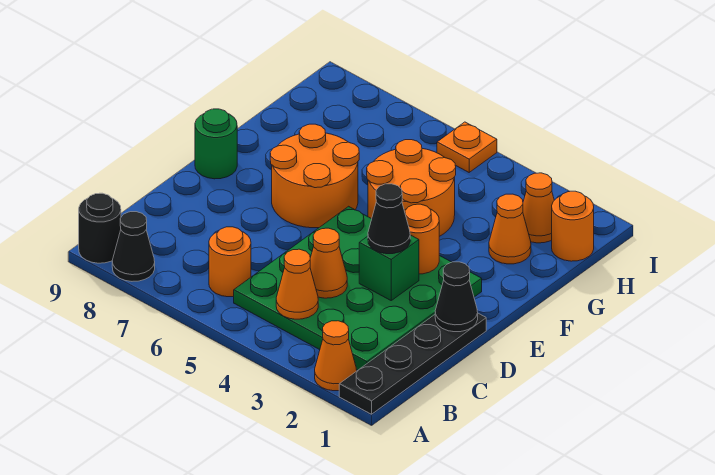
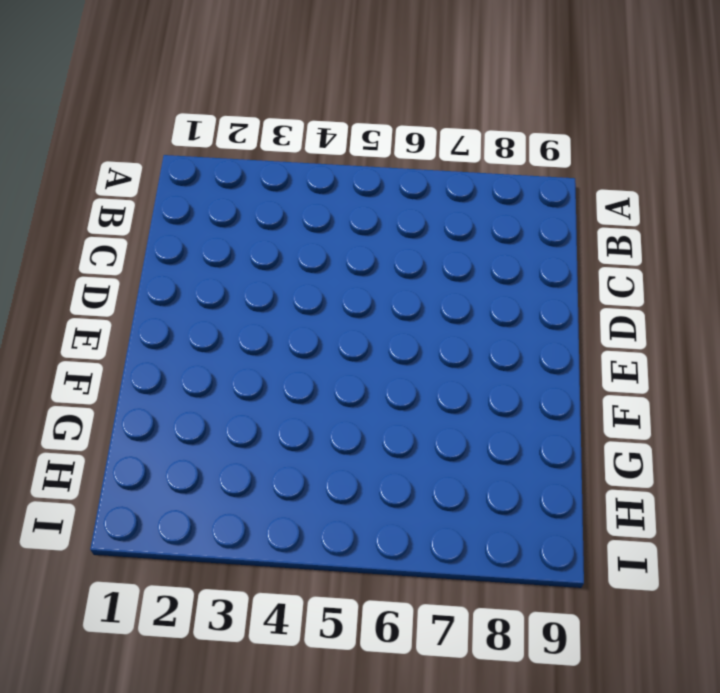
none -> black 1x4 plate [339,313,486,414]
none -> orange 1x1 cone [315,321,357,391]
none -> black 1x1 cone [112,212,155,281]

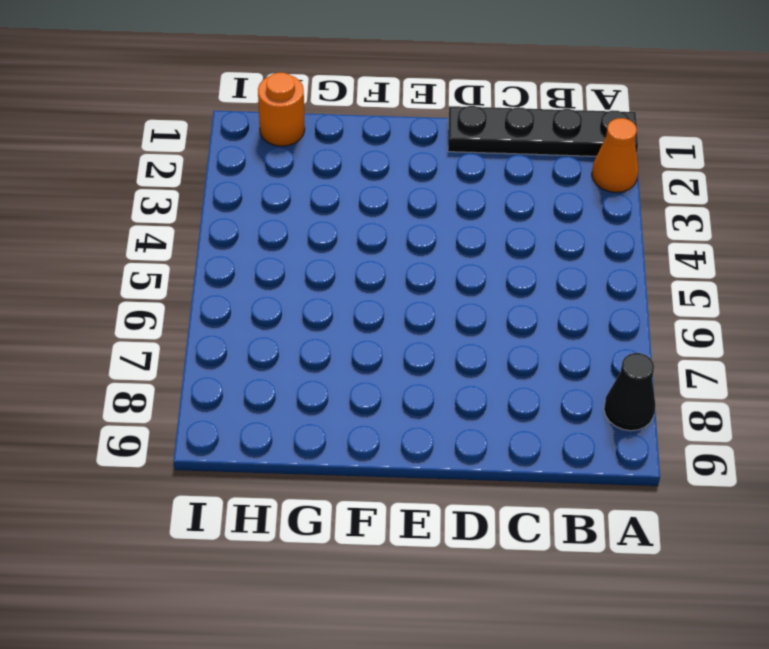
none -> black 1x1 round brick [79,193,121,263]
none -> green 4x4 plate [234,206,482,370]
none -> orange 1x1 round brick [209,227,251,297]

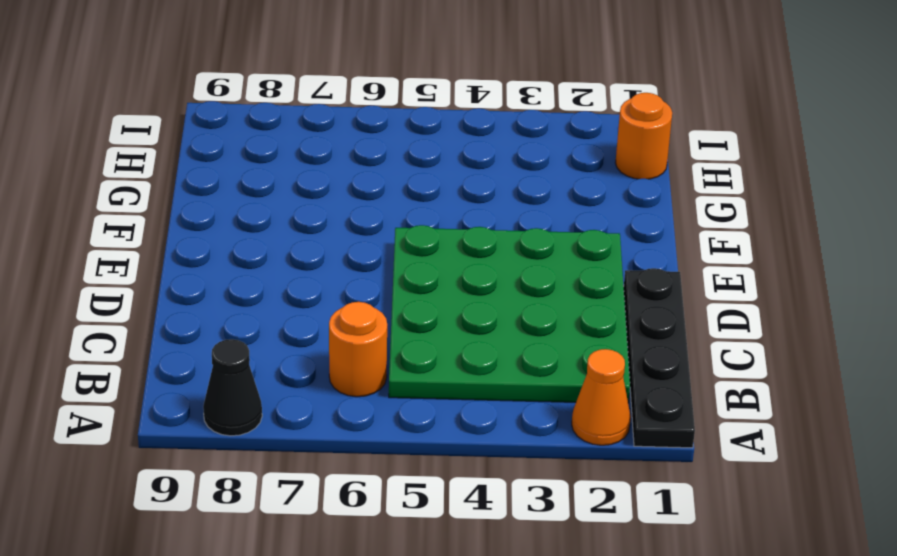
none -> black 1x1 round brick [79,193,121,263]
none -> orange 2x2 round brick [270,124,359,228]
none -> green 1x1 round brick [195,109,237,179]

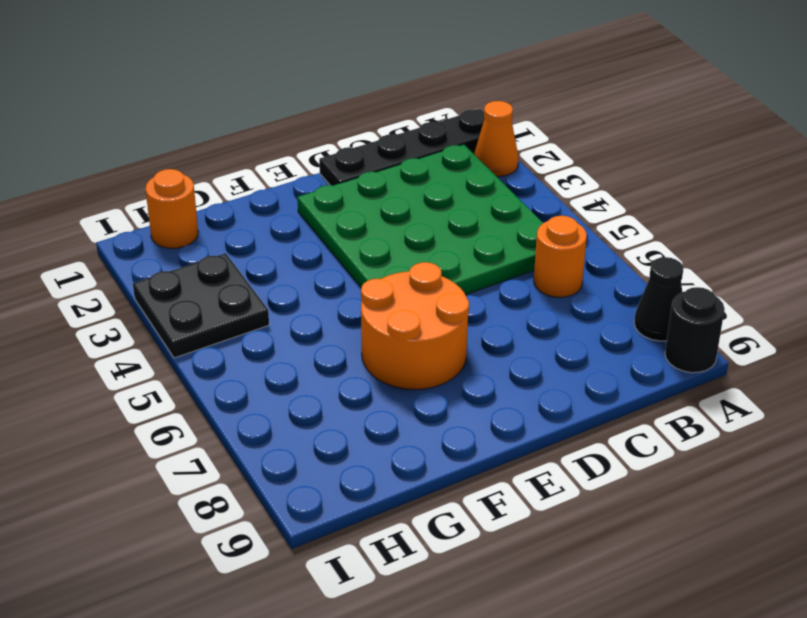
black 2x2 plate [133,253,269,358] -> none
none -> green 1x1 round brick [195,109,237,179]
none -> orange 2x2 round brick [367,140,456,237]
none -> orange 1x1 cone [489,194,531,264]

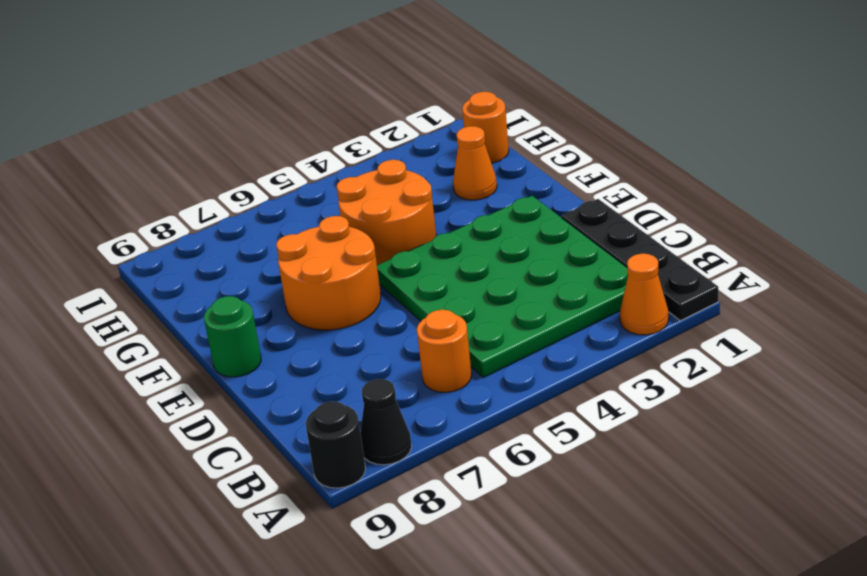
none -> orange 1x1 cone [523,173,554,243]
none -> orange 1x1 plate [437,122,497,172]
none -> orange 1x1 cone [276,249,318,319]

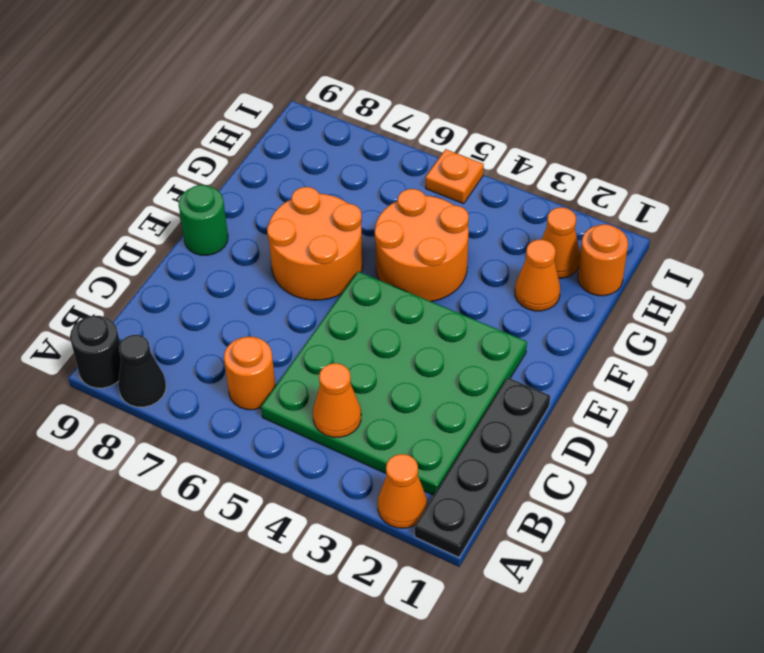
none -> orange 1x1 cone [310,228,347,298]
none -> black 1x1 cone [435,262,478,332]
none -> green 1x1 brick [359,235,419,300]

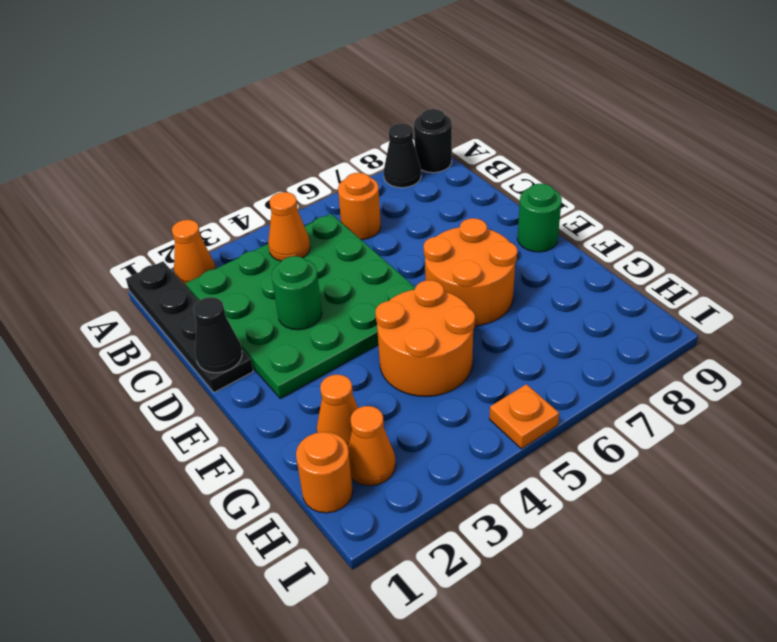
green 1x1 round brick [272,256,322,330] -> green 1x1 brick [359,235,419,300]
none -> orange 1x1 cone [310,228,347,298]
none -> orange 1x1 round brick [404,204,439,274]
none -> black 1x1 cone [368,184,410,254]

